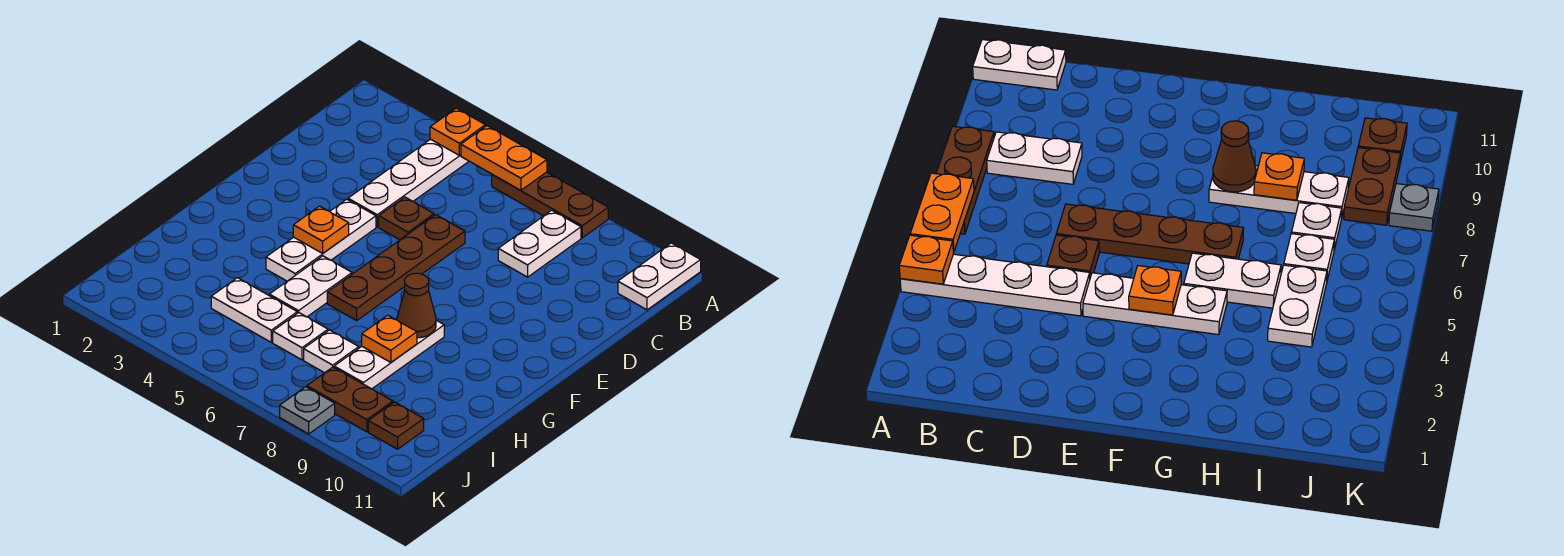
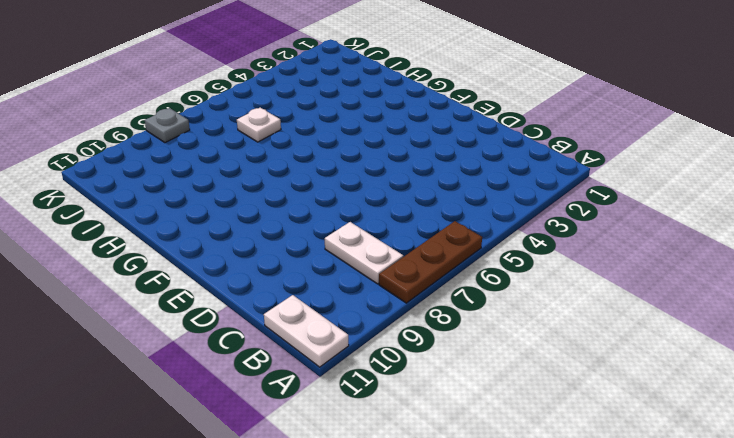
none -> white 1x4 plate [348,139,469,227]
none -> brown 1x1 plate [379,197,434,240]
none -> brown 1x4 plate [327,215,465,321]

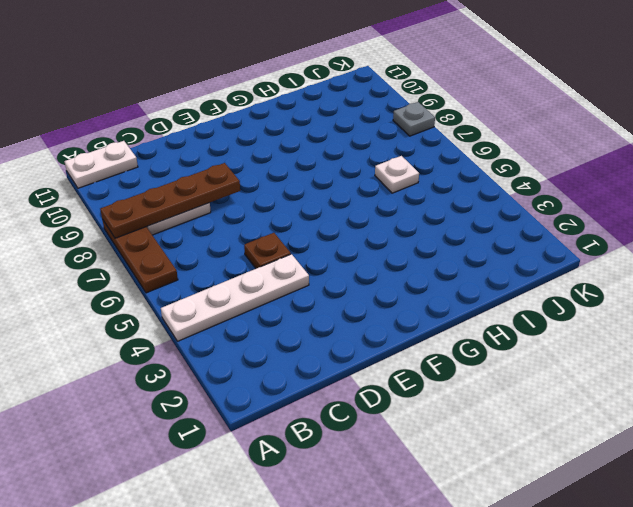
brown 1x4 plate [100,163,240,238] -> brown 1x4 plate moved to [327,215,465,321]
none -> white 1x3 plate [266,199,376,281]
none -> white 1x2 plate [269,256,352,317]
none -> white 1x3 plate [334,320,444,389]

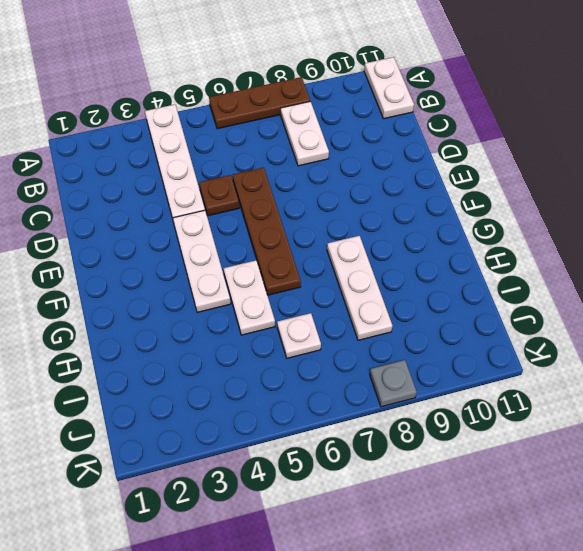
none -> white 1x2 plate [211,278,297,342]
none -> white 1x1 plate [304,330,359,373]
none -> brown 1x2 plate [307,367,393,432]

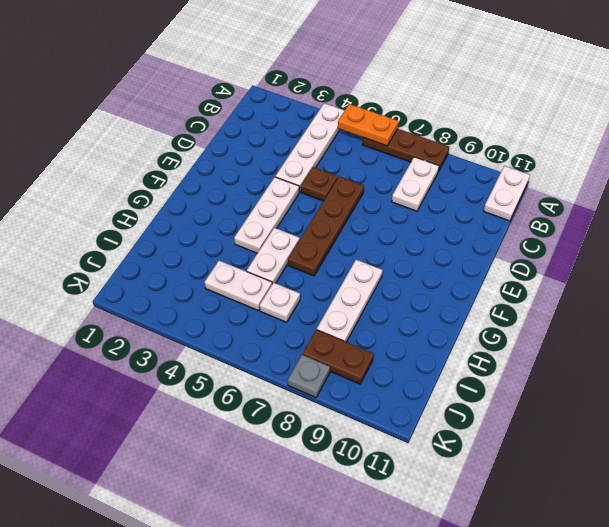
none -> white 1x1 plate [304,330,359,373]
none -> brown 1x1 plate [368,402,424,449]
none -> orange 1x1 plate [430,108,485,155]

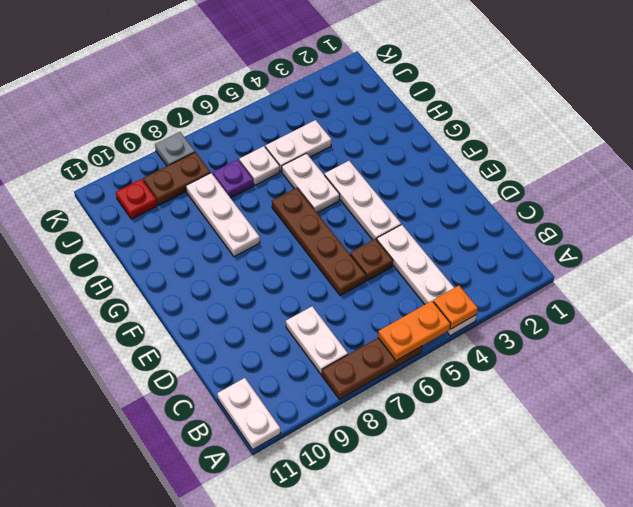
purple 1x1 plate [213,159,254,198] -> white 1x1 plate [304,330,359,373]
red 1x1 plate [116,179,157,219] -> brown 1x1 plate [368,402,424,449]
none -> orange 1x1 plate [293,206,349,253]
none -> brown 1x1 cone [397,273,436,338]
none -> orange 1x1 plate [362,315,417,362]

